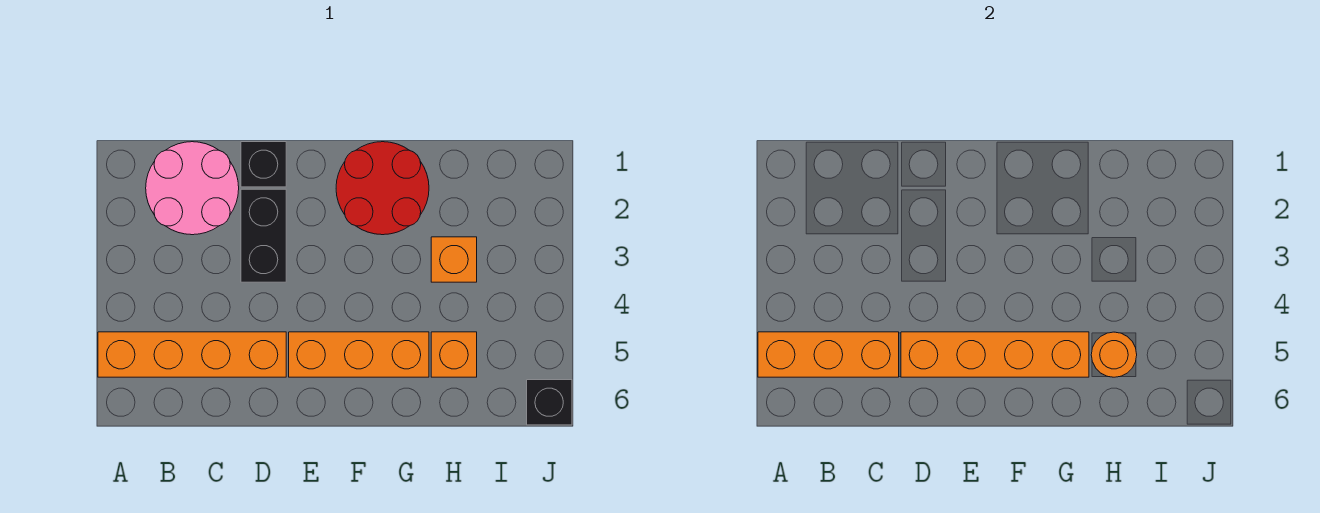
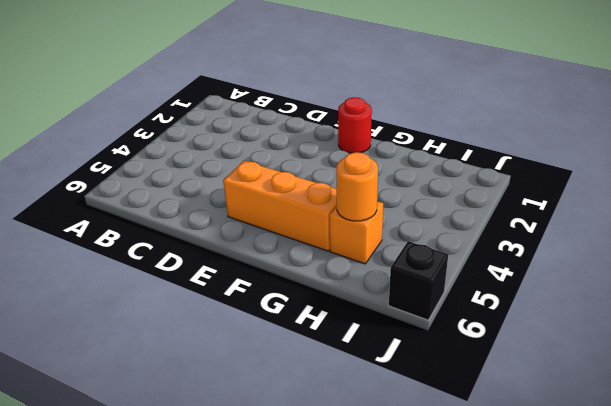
red 1x1 round brick [338,97,372,153] -> red 2x2 round brick [336,142,429,235]
none -> orange 1x4 brick [98,332,286,377]
none -> pink 2x2 round brick [146,142,239,235]
none -> black 1x1 brick [241,142,286,187]

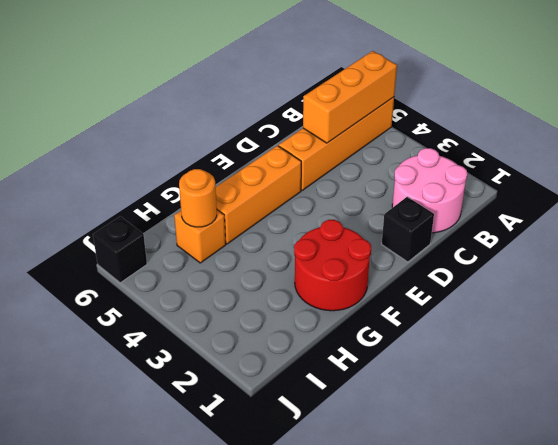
none -> black 1x2 brick [241,189,286,282]
none -> orange 1x1 brick [431,237,477,282]
none -> orange 1x4 brick [901,332,1089,377]

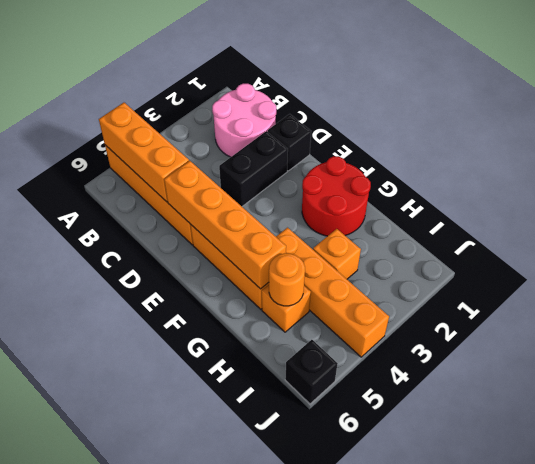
orange 1x4 brick [276,228,389,357] -> none

